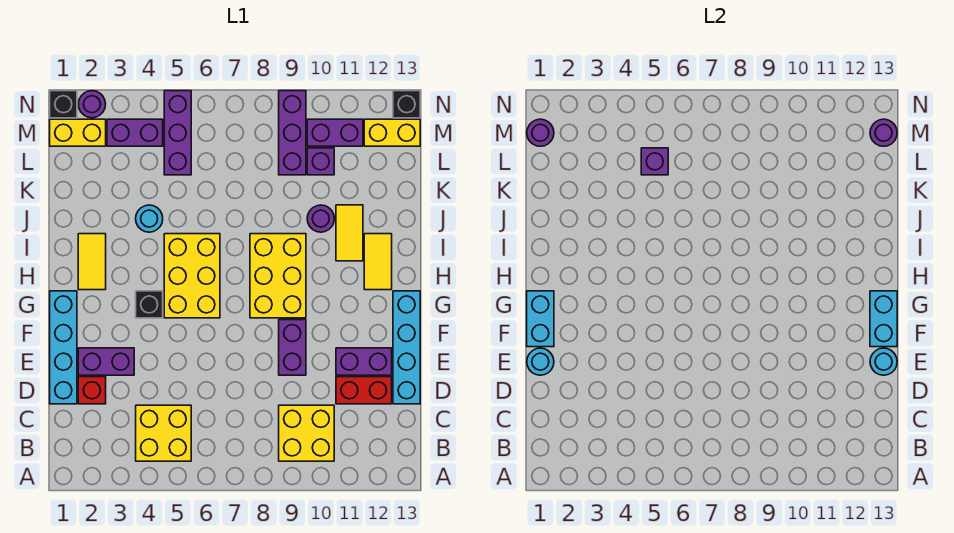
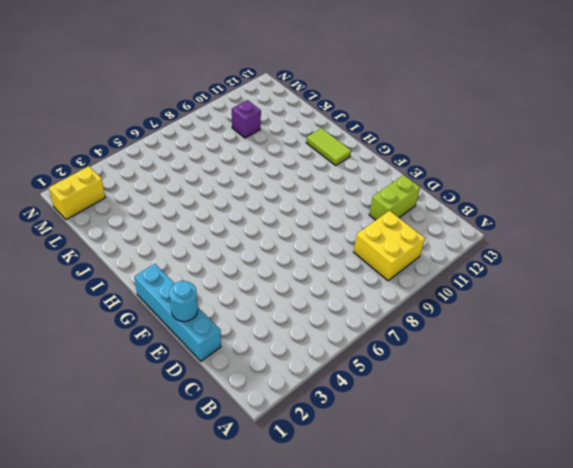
lime 1x2 brick [369,175,420,220] -> red 1x2 brick [336,377,392,404]
lime 1x2 tile [306,128,351,165] -> yellow 1x2 tile [364,234,392,290]
none -> yellow 2x2 brick [136,405,191,461]
none -> red 1x1 brick [78,377,106,404]
none -> cyan 1x4 brick [393,291,420,404]
none -> purple 1x2 brick [78,348,134,375]

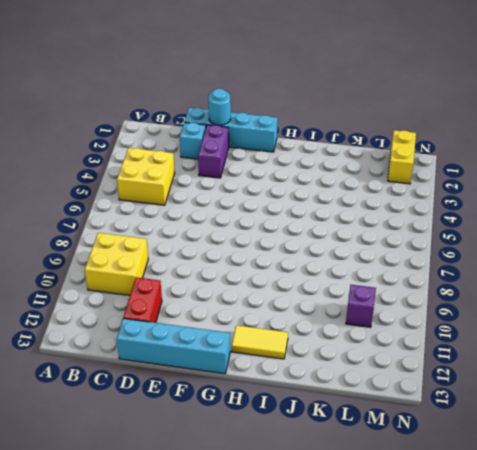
cyan 1x1 brick [180,122,206,159] -> red 1x1 brick [78,377,106,404]
none -> purple 1x2 brick [279,320,306,375]
none -> purple 1x2 brick [336,348,392,375]
none -> black 1x1 brick [136,291,163,318]
none -> yellow 2x3 brick [164,234,220,318]

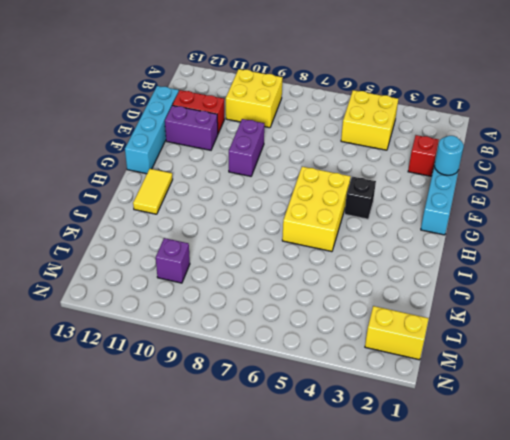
none -> purple 1x2 brick [78,348,134,375]
none -> yellow 2x3 brick [250,234,306,318]
none -> yellow 1x2 tile [78,234,106,290]
none -> yellow 1x2 tile [336,205,363,261]

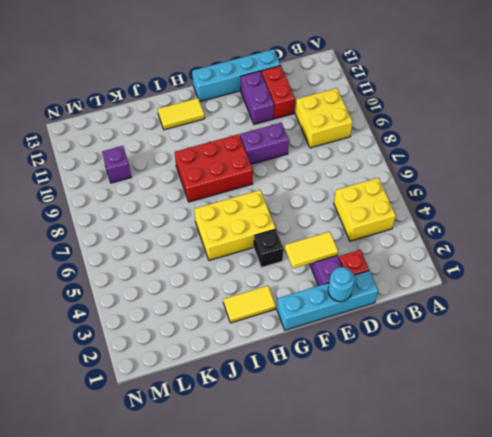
yellow 1x2 tile [285,232,338,268] -> yellow 1x2 tile moved to [336,205,363,261]
red 2x3 brick [175,134,253,202] -> yellow 2x3 brick [250,234,306,318]
none -> cyan 1x1 round brick [136,205,163,232]
none -> purple 1x1 round brick [307,205,334,232]
none -> purple 1x3 brick [164,91,191,175]
none -> purple 1x3 brick [279,91,306,175]

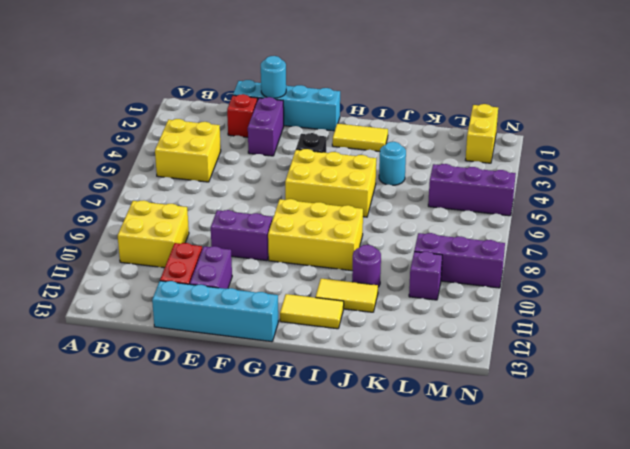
none -> purple 1x2 brick [107,119,163,146]
none -> purple 1x2 brick [307,119,363,146]
none -> yellow 1x2 brick [364,119,420,146]
none -> black 1x1 brick [50,91,77,118]

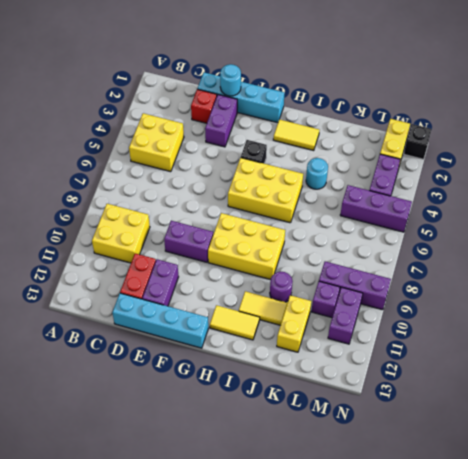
yellow 1x2 brick [277,295,311,352] -> yellow 1x2 brick moved to [364,119,420,146]
none -> purple 1x1 round brick [78,91,106,118]
none -> black 1x1 brick [393,91,420,118]
none -> cyan 1x1 round brick [870,348,897,375]
none -> cyan 1x2 brick [527,291,554,347]

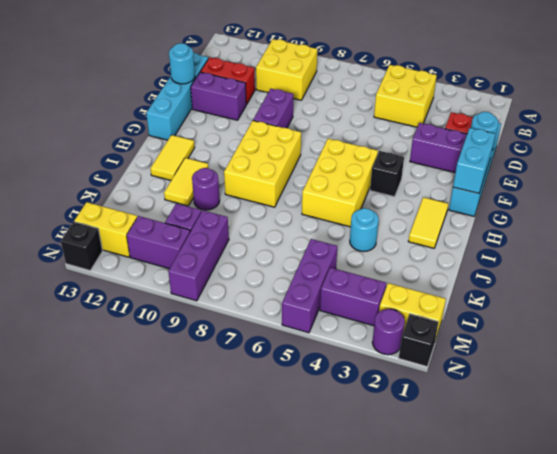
none -> cyan 1x2 brick [870,291,897,347]
none -> purple 1x1 brick [641,148,668,175]
none -> purple 1x1 round brick [527,119,554,146]
none -> purple 1x1 round brick [870,119,897,146]

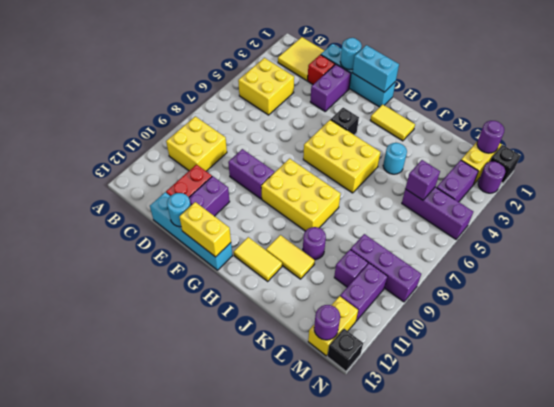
yellow 2x2 tile [278,37,324,81] -> none
yellow 1x2 brick [179,202,231,257] -> cyan 1x2 brick [870,291,897,347]

